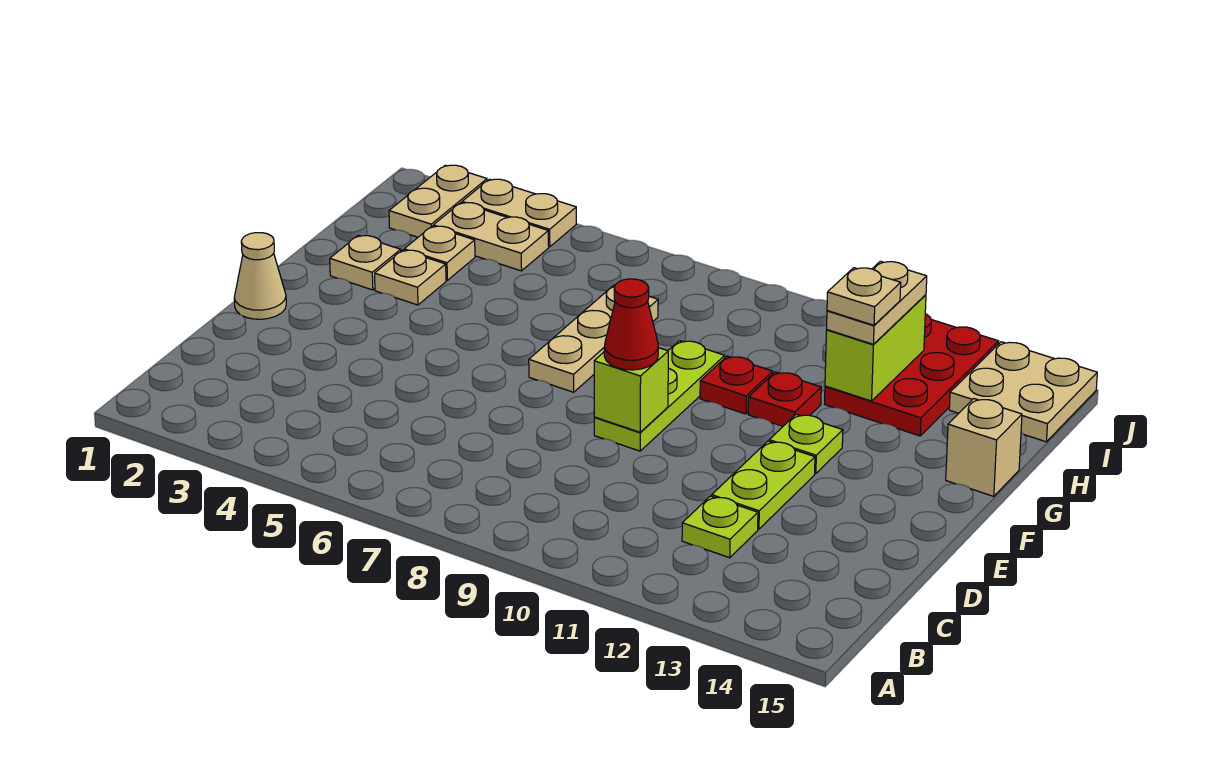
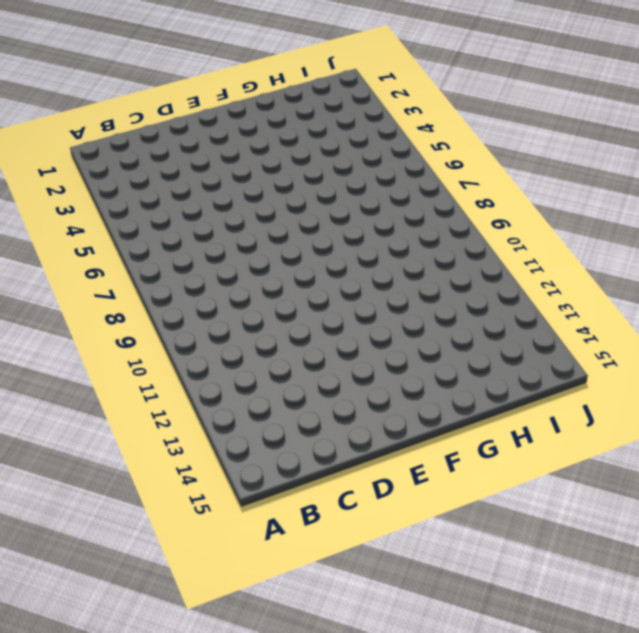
none -> lime 1x1 plate [682,496,758,558]
none -> lime 1x2 plate [712,441,815,529]
none -> tan 1x1 cone [234,233,286,319]

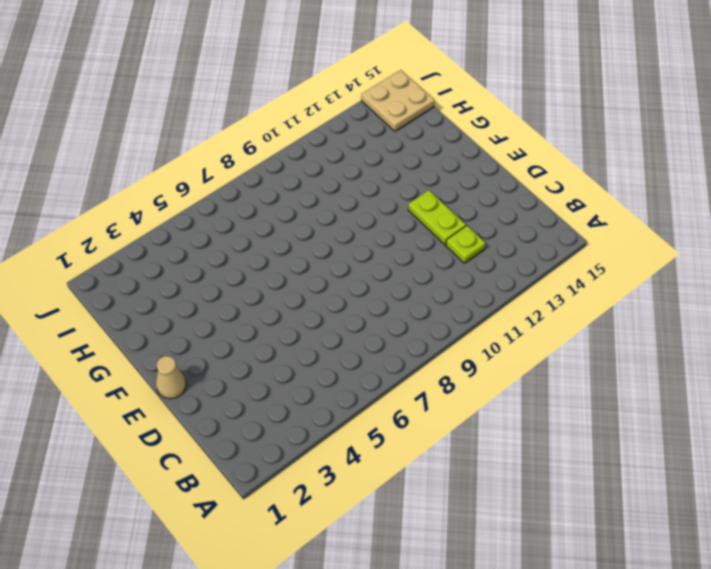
none -> lime 1x3 plate [594,341,725,451]
none -> tan 1x3 plate [529,285,658,392]
none -> lime 1x1 plate [769,414,843,474]

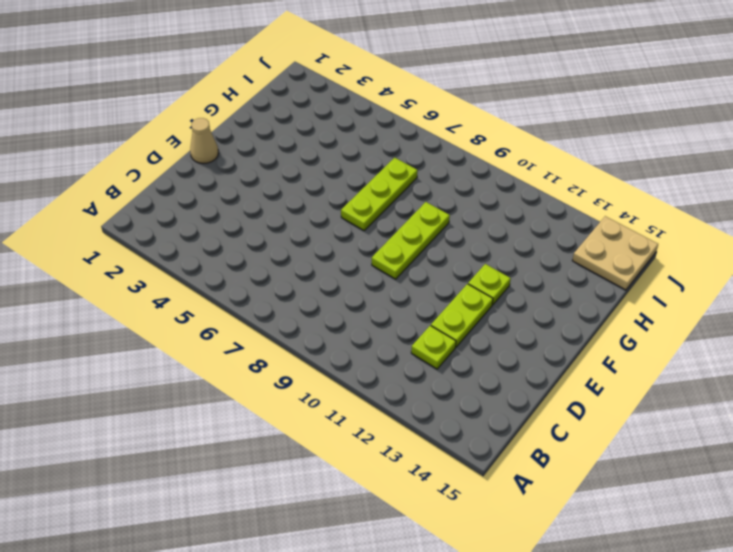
lime 1x3 plate [341,158,418,230] -> tan 1x3 plate [529,285,658,392]
none -> tan 1x1 plate [330,235,401,290]
none -> tan 1x1 plate [375,250,446,305]
none -> red 1x1 plate [700,356,773,414]

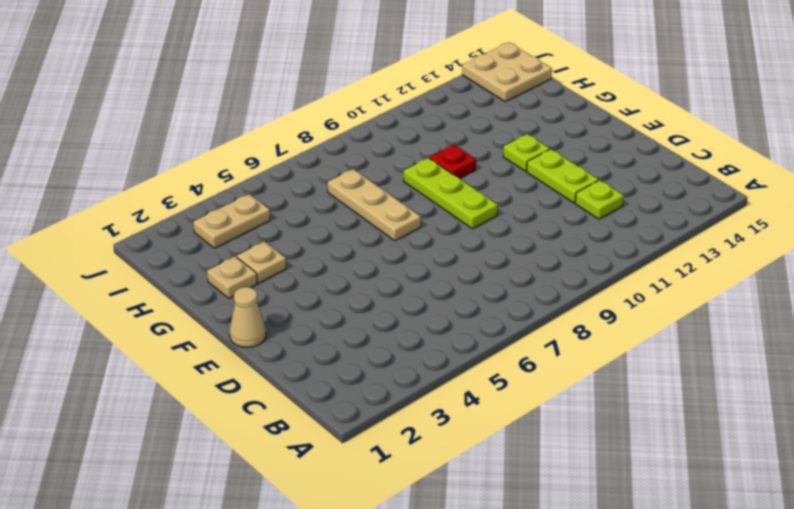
none -> red 1x1 plate [748,372,821,426]
none -> tan 1x1 brick [946,399,1022,496]
none -> tan 1x1 plate [404,226,475,280]

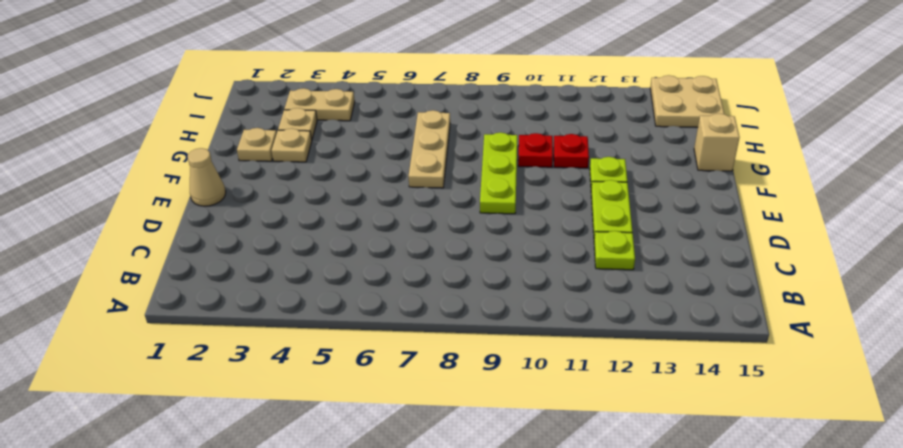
none -> red 2x3 plate [825,314,999,436]
none -> tan 1x2 plate [389,165,487,237]
none -> tan 1x2 plate [462,179,576,247]

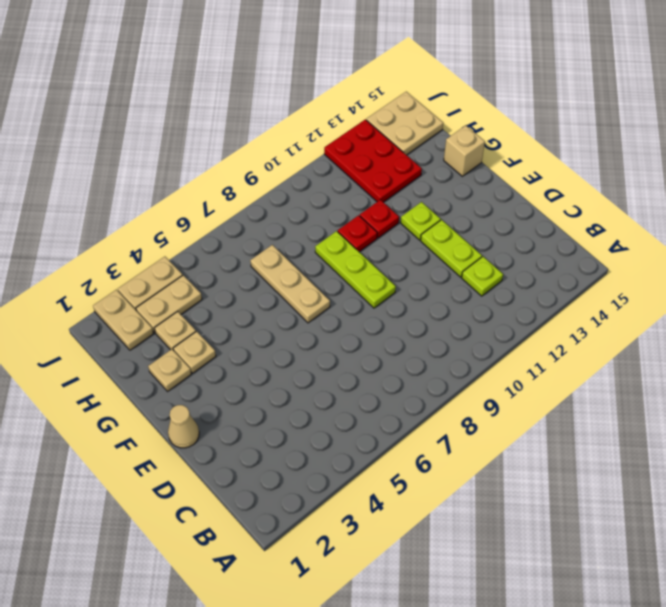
none -> lime 1x1 brick [594,348,668,432]
none -> lime 1x2 brick [825,295,926,401]
none -> red 1x1 cone [604,279,658,370]

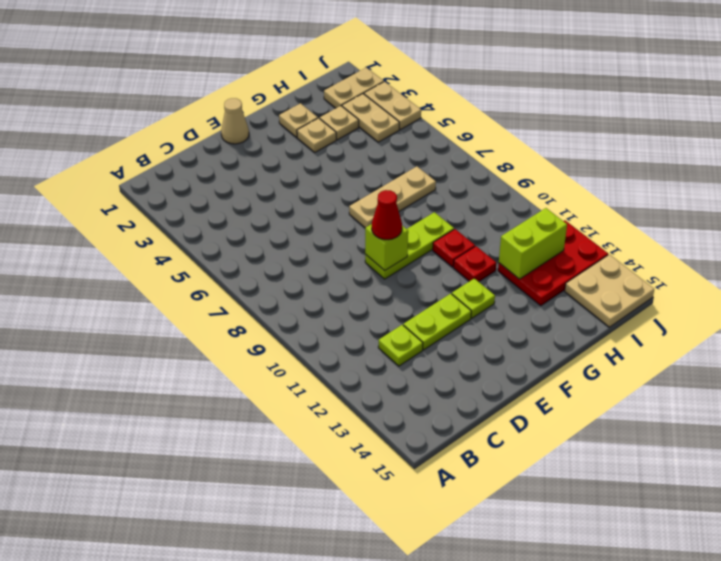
none -> tan 1x1 brick [946,399,1022,496]
none -> tan 1x2 plate [827,261,927,344]
none -> tan 1x1 plate [827,268,901,325]

